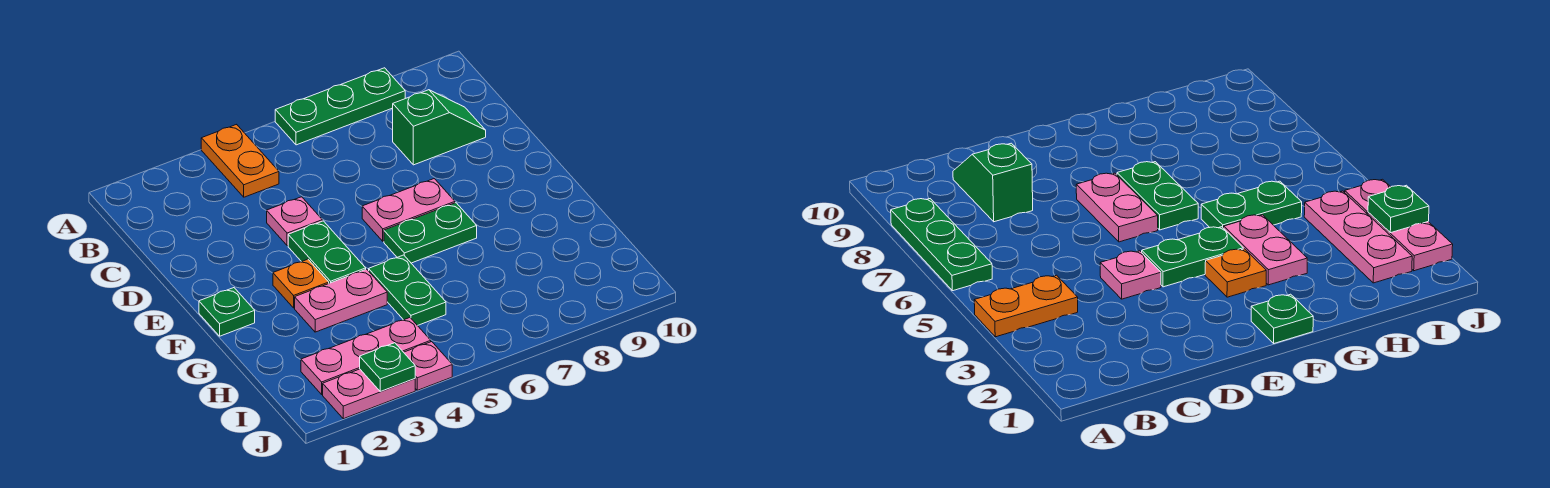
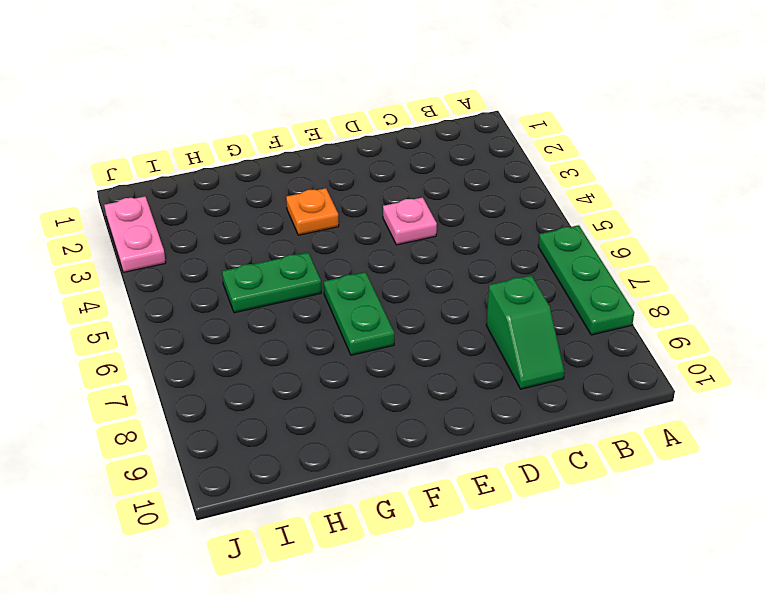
none -> orange 1x2 plate [201,124,279,197]
none -> green 1x2 plate [288,221,366,283]
none -> pink 1x2 plate [362,179,455,241]

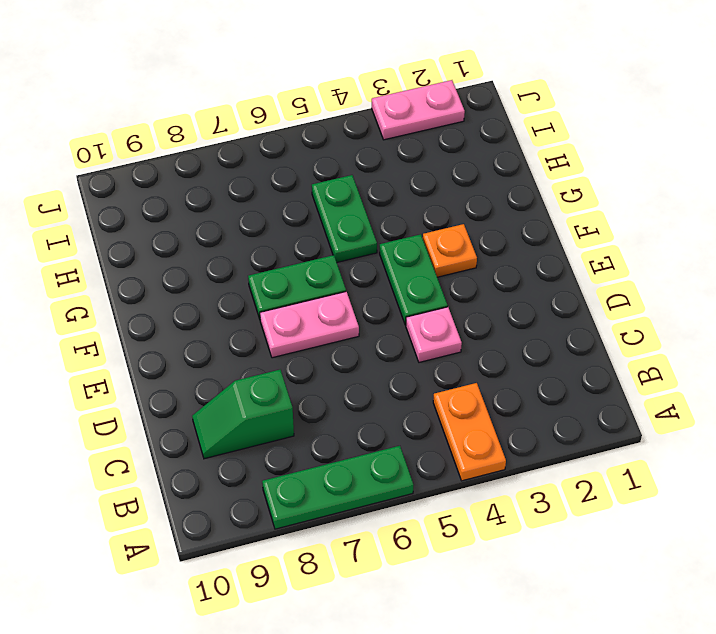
none -> green 1x1 plate [199,288,255,336]
none -> pink 1x2 plate [295,269,387,332]
none -> pink 1x3 plate [301,318,431,394]

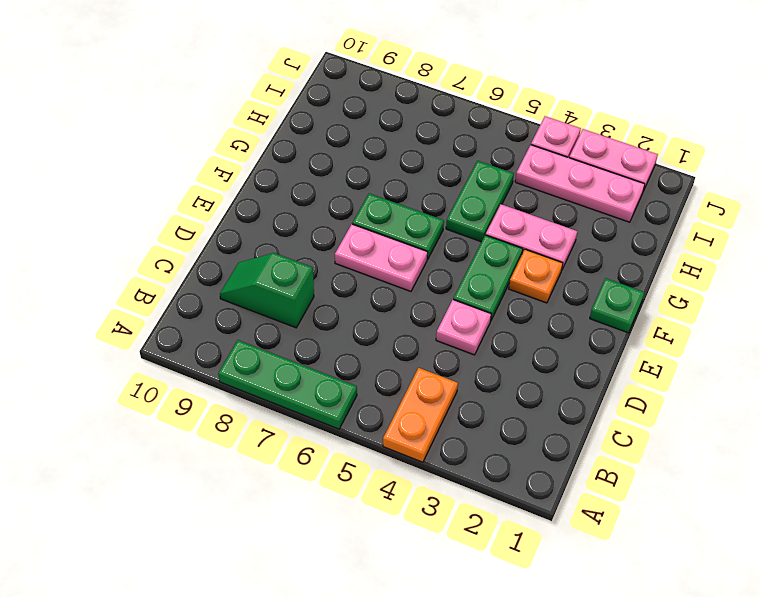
none -> green 1x1 plate [360,343,415,391]

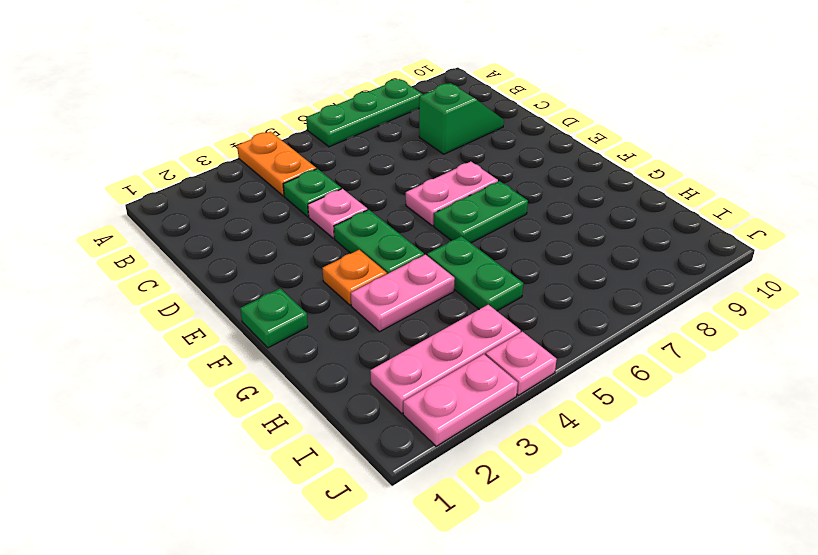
green 1x1 plate [283,169,341,217] -> green 1x1 plate moved to [360,343,415,391]

